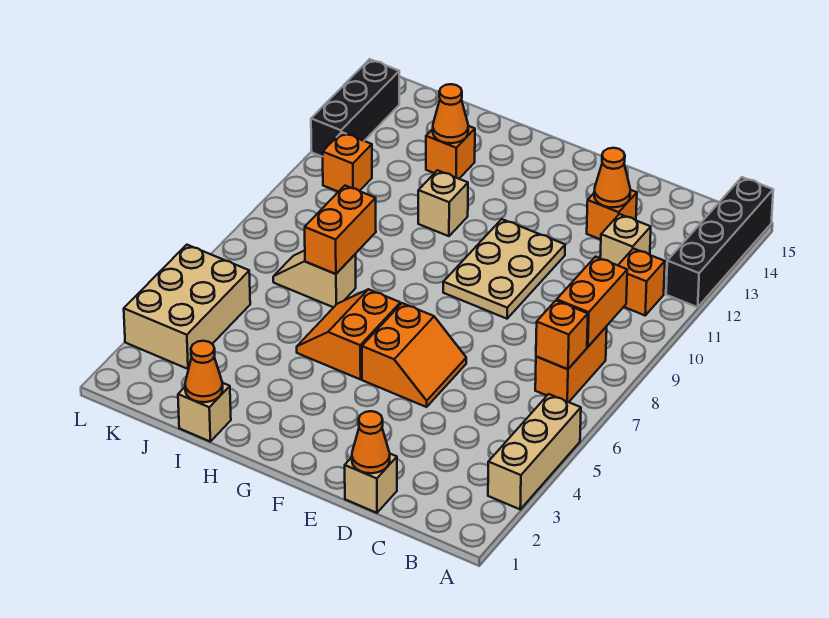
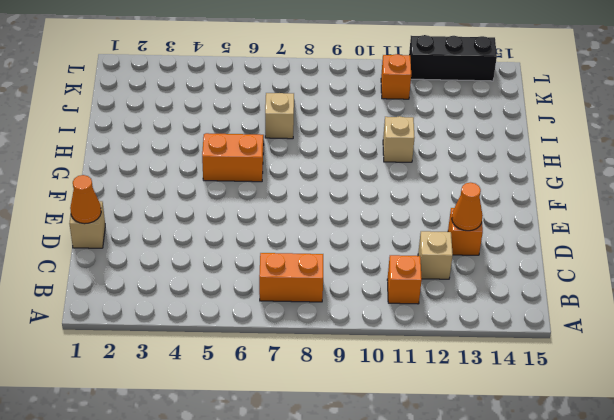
none -> tan 1x3 brick [488,394,581,509]
none -> black 1x4 brick [666,177,773,307]
none -> orange 2x2 slope [362,303,466,407]

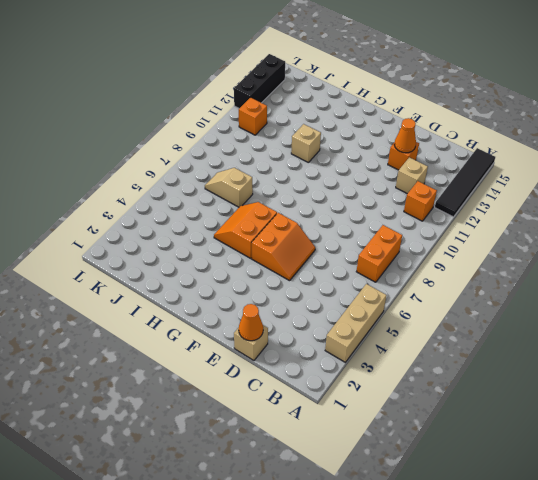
black 1x4 tile [435,148,495,217] -> black 1x4 brick [666,177,773,307]
none -> tan 2x3 plate [443,219,565,319]
none -> tan 1x1 brick [178,383,231,441]
none -> orange 1x1 brick [426,126,475,179]

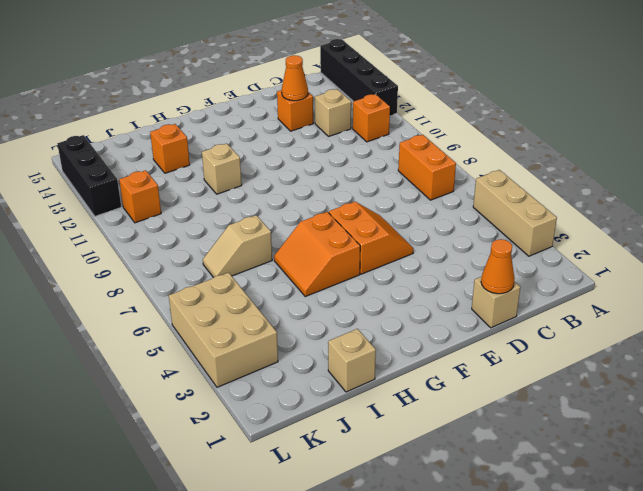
none -> tan 2x3 plate [443,219,565,319]
none -> orange 1x1 brick [536,301,588,369]
none -> orange 1x2 brick [557,257,627,347]

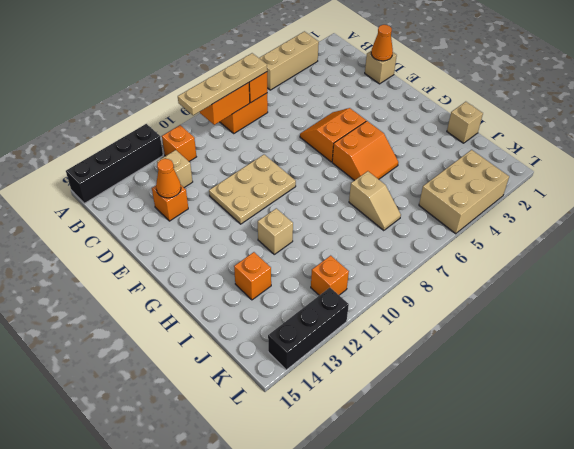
tan 1x4 plate [178,53,267,115] -> none
none -> orange 1x1 cone [185,341,223,402]
none -> orange 1x2 brick [305,186,376,274]
none -> orange 1x1 cone [433,84,468,143]

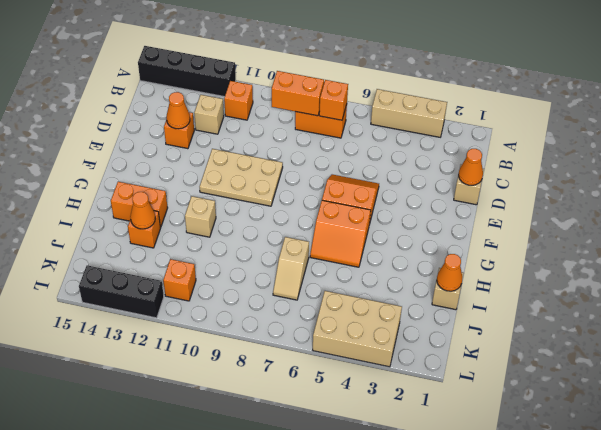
orange 1x2 brick [111,182,168,227] -> orange 1x2 brick moved to [305,186,376,274]

